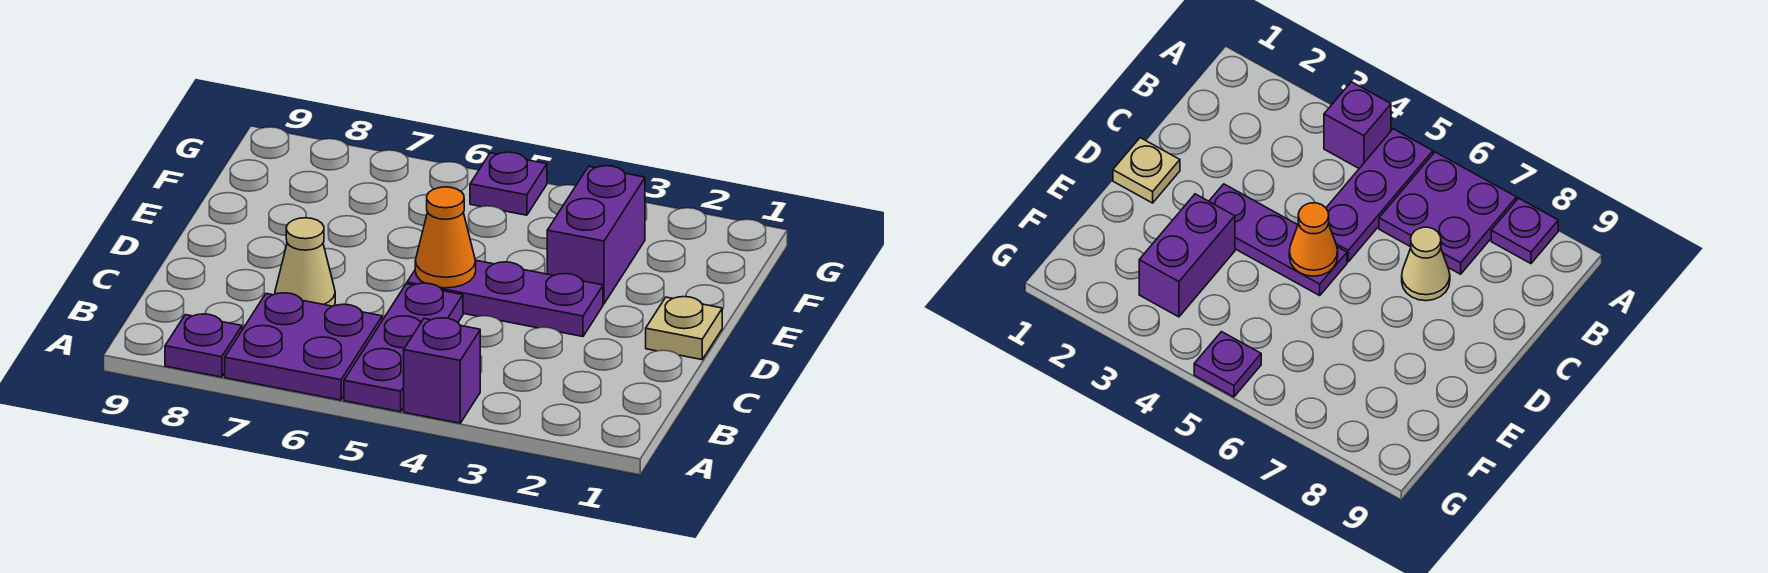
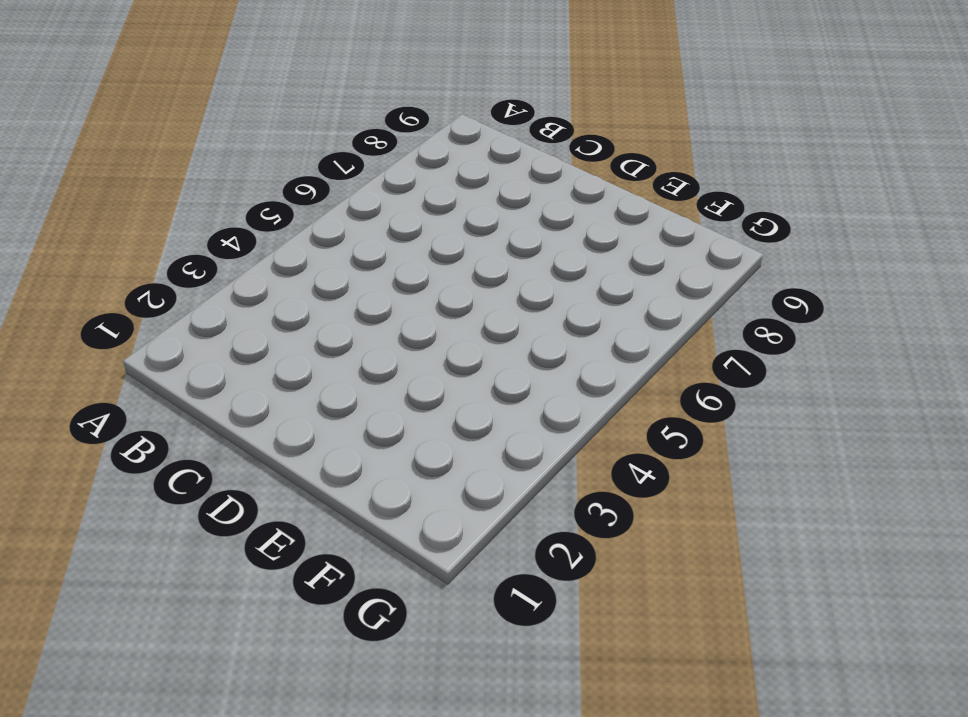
none -> purple 1x1 brick [404,318,480,423]
none -> purple 1x3 plate [344,283,463,412]

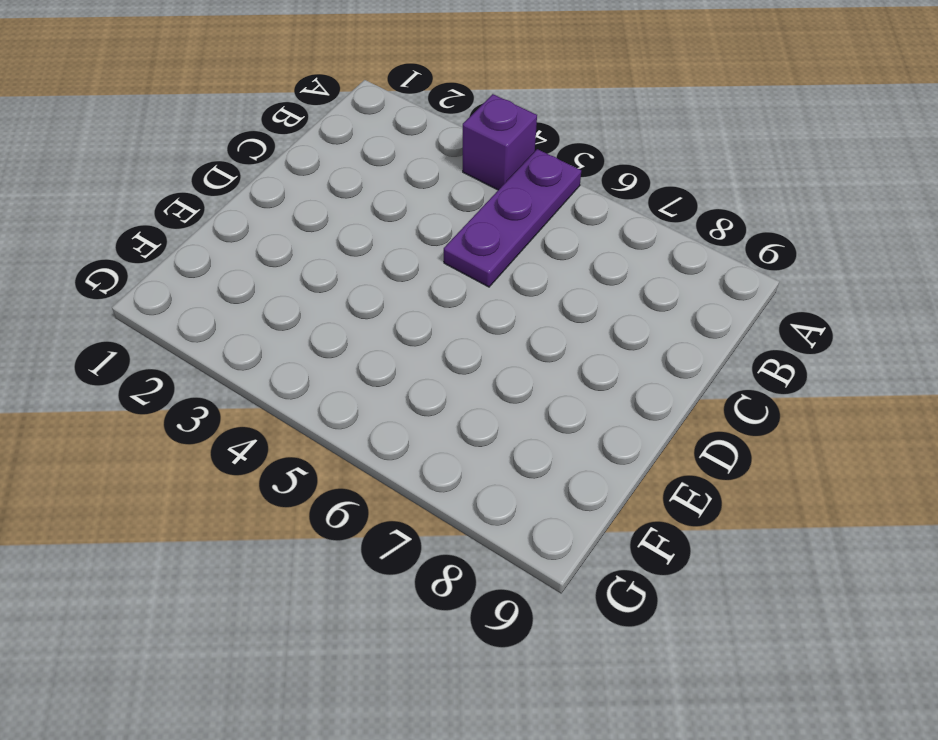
none -> purple 2x2 plate [225,293,382,400]
none -> purple 1x1 plate [165,314,242,377]

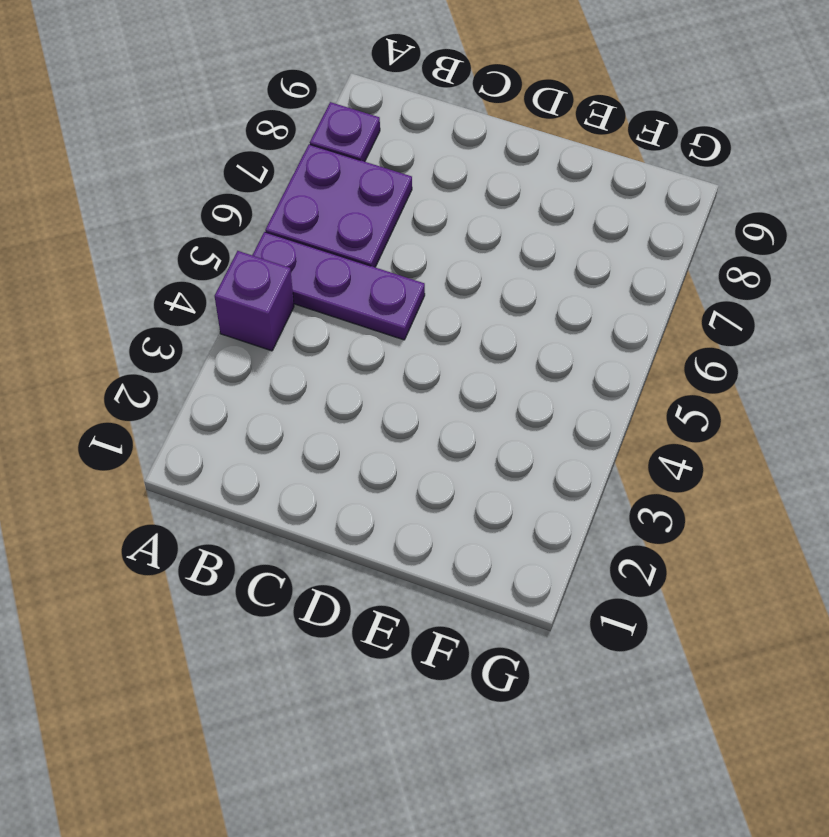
none -> tan 1x1 cone [275,218,335,306]
none -> tan 1x1 plate [646,297,722,360]

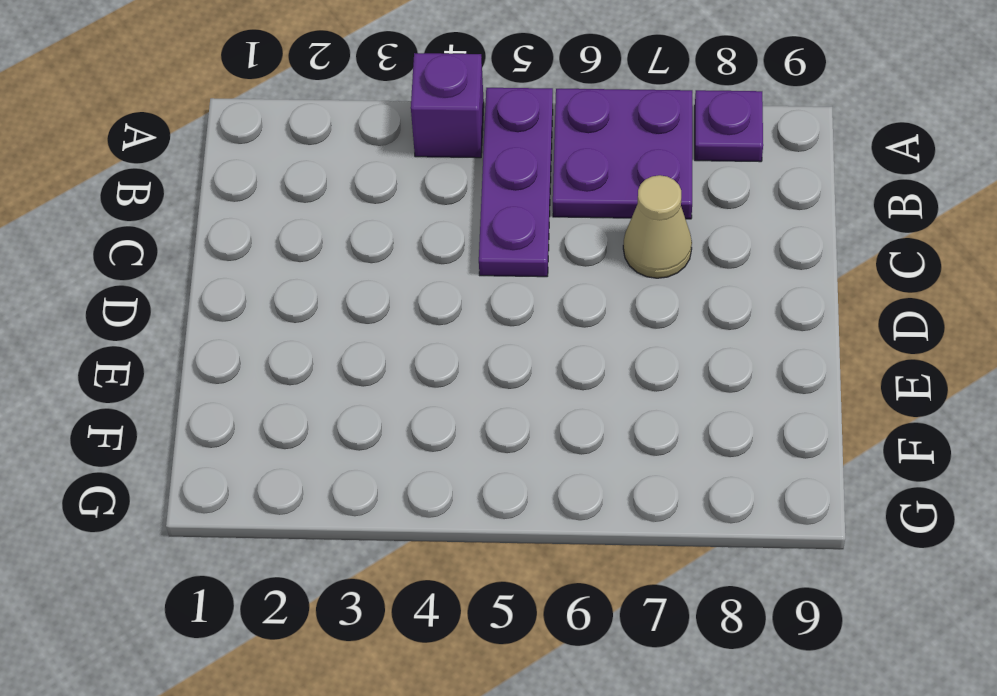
none -> tan 1x1 plate [646,297,722,360]
none -> purple 1x3 plate [407,260,603,337]

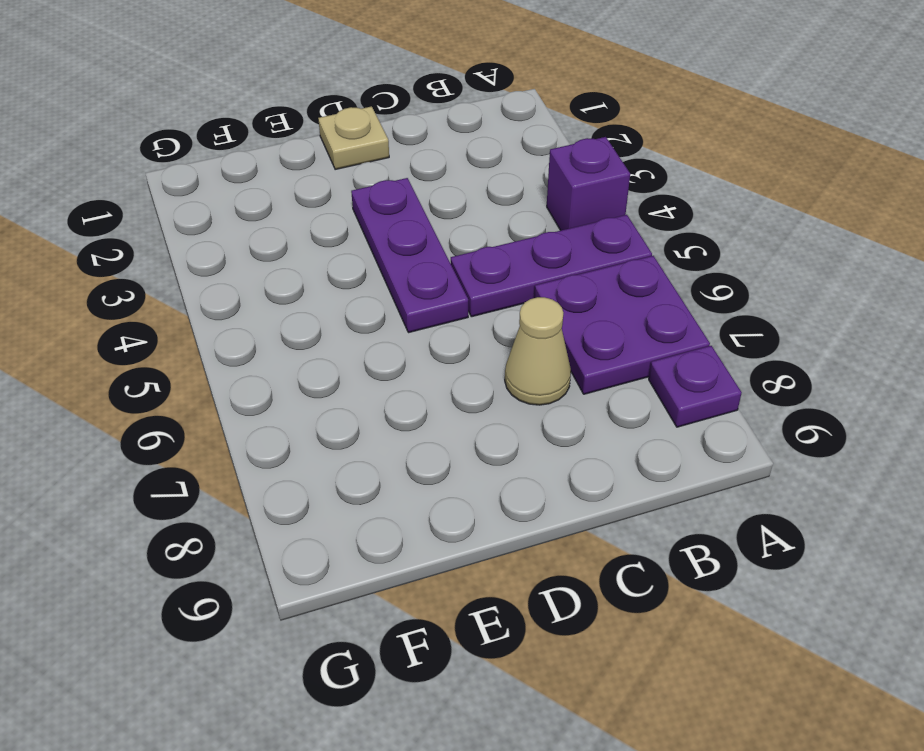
none -> purple 1x2 brick [547,166,645,304]
none -> purple 1x1 plate [470,152,547,215]

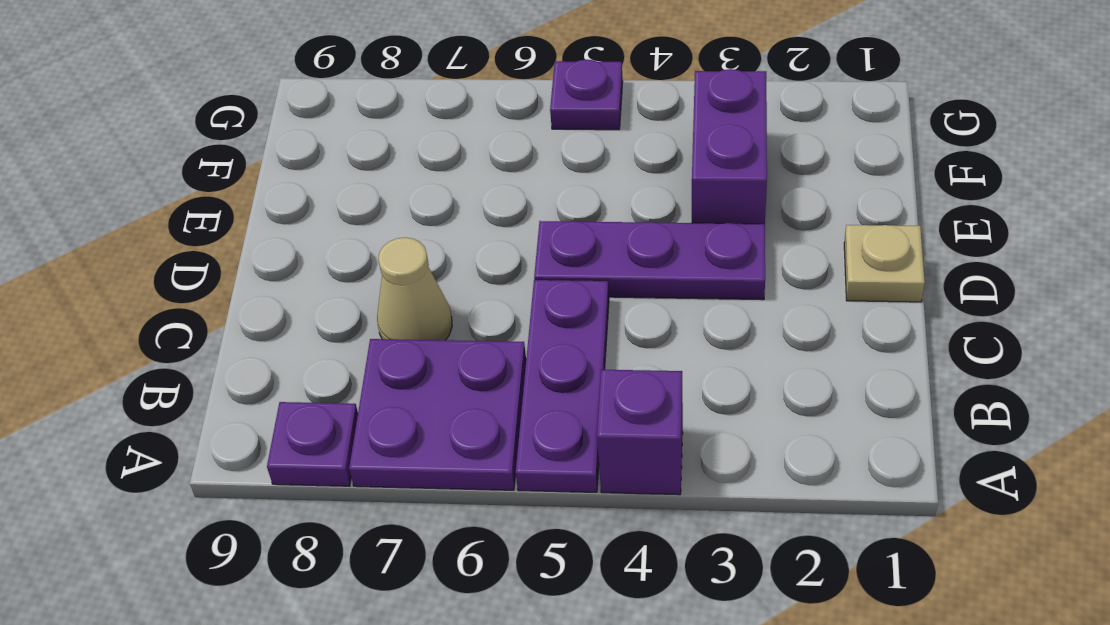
none -> orange 1x1 cone [415,187,476,288]

